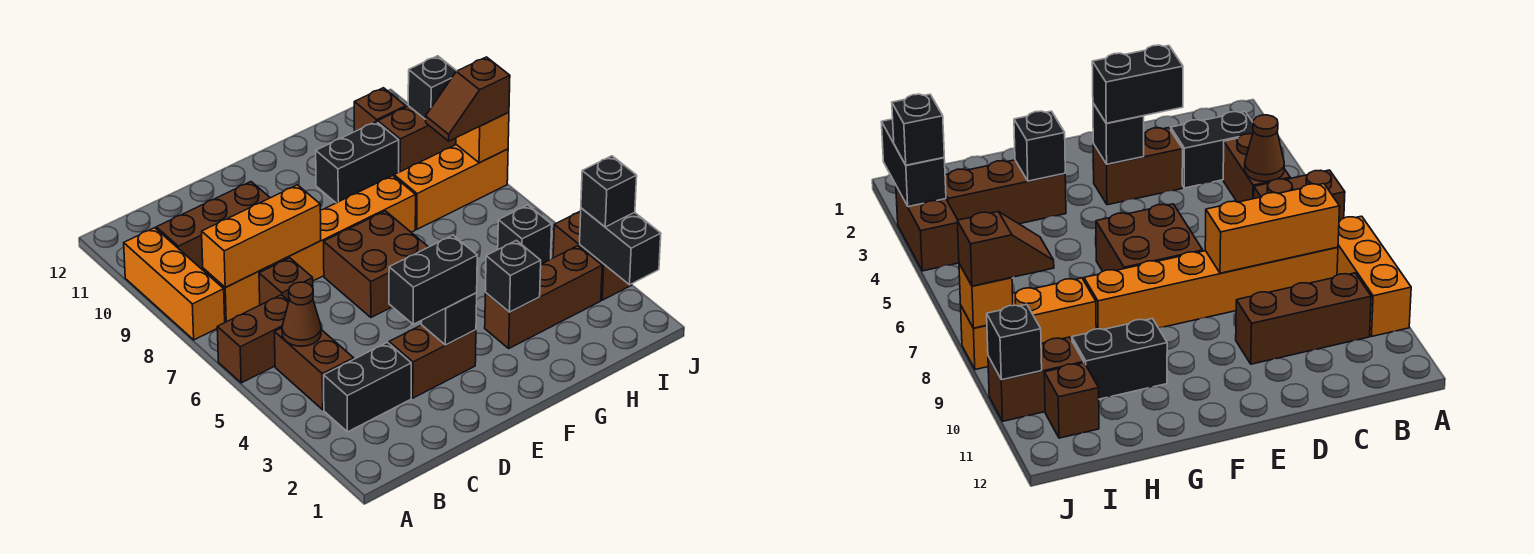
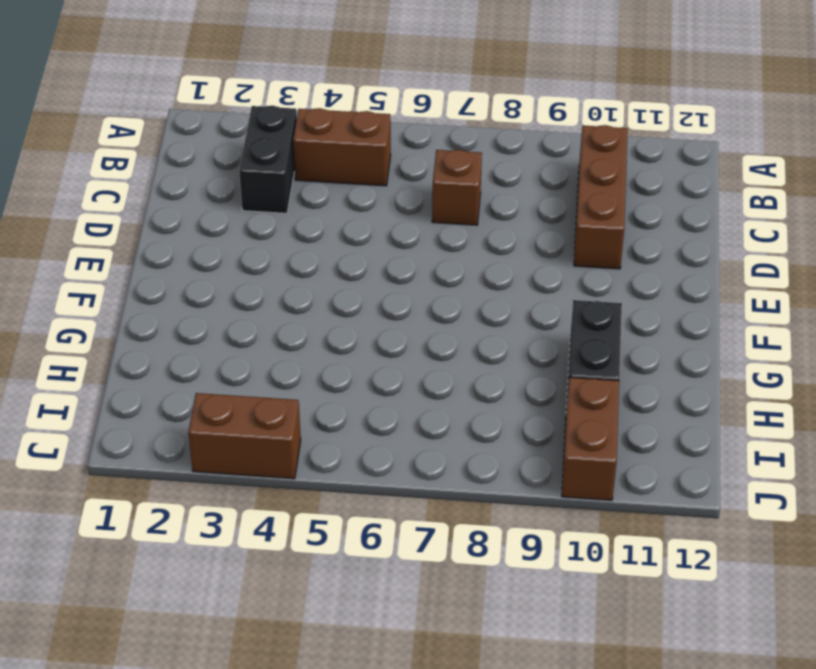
none -> brown 1x2 brick [217,295,289,383]
none -> orange 1x3 brick [124,228,225,340]
none -> orange 1x6 brick [203,176,416,322]

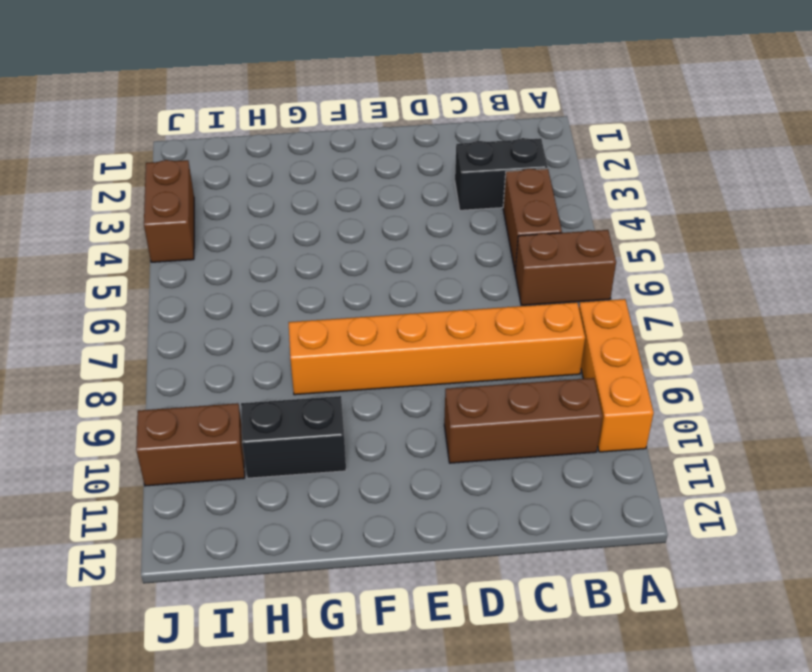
none -> brown 1x1 brick [259,258,313,305]
none -> brown 1x2 brick [389,325,476,398]
none -> brown 2x2 brick [324,211,428,317]

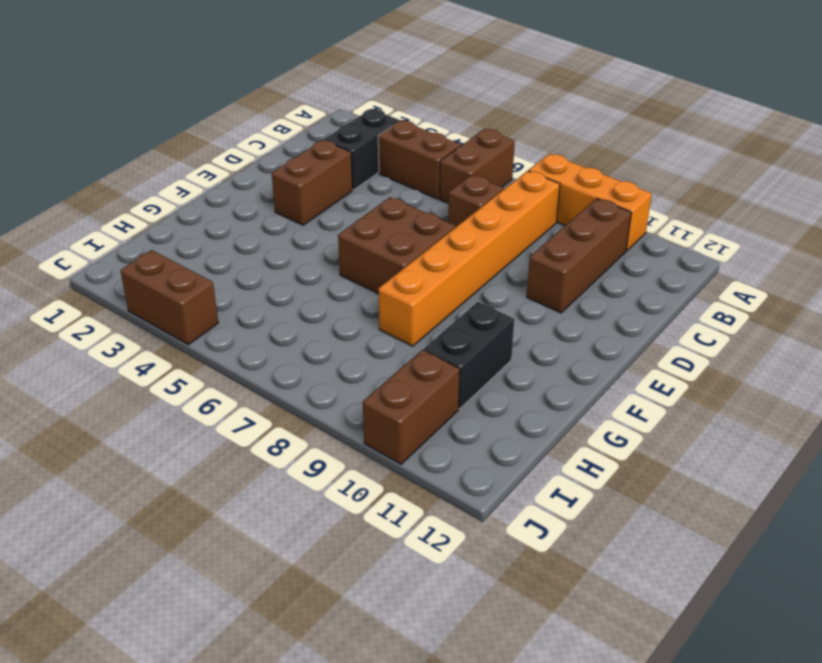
none -> brown 1x3 brick [485,246,602,348]
none -> orange 1x3 brick [394,145,508,229]
none -> black 1x1 brick [498,205,552,264]

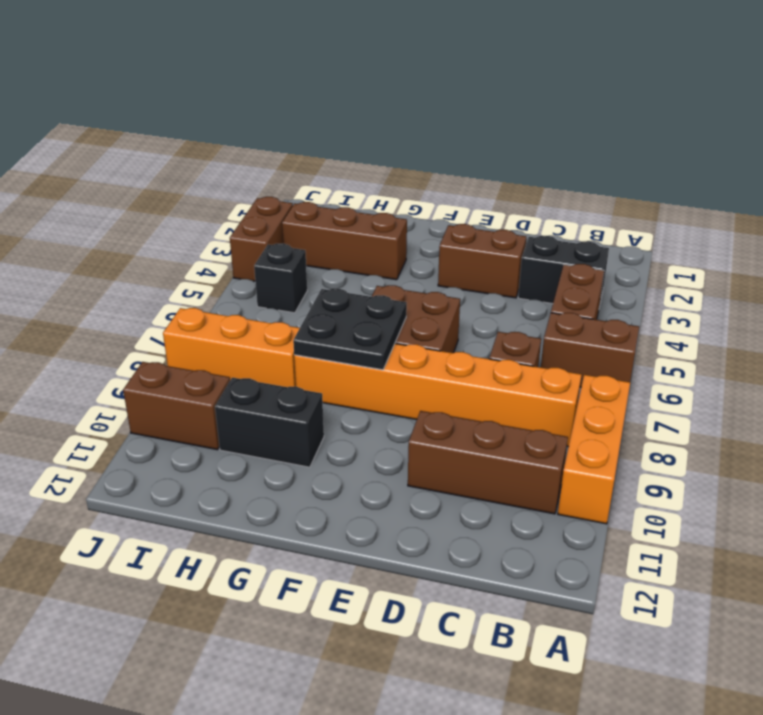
black 2x2 plate [293,288,407,370] -> none
none -> brown 1x1 brick [354,88,406,132]
none -> brown 1x1 cone [282,282,321,346]
none -> orange 1x3 brick [202,185,321,287]

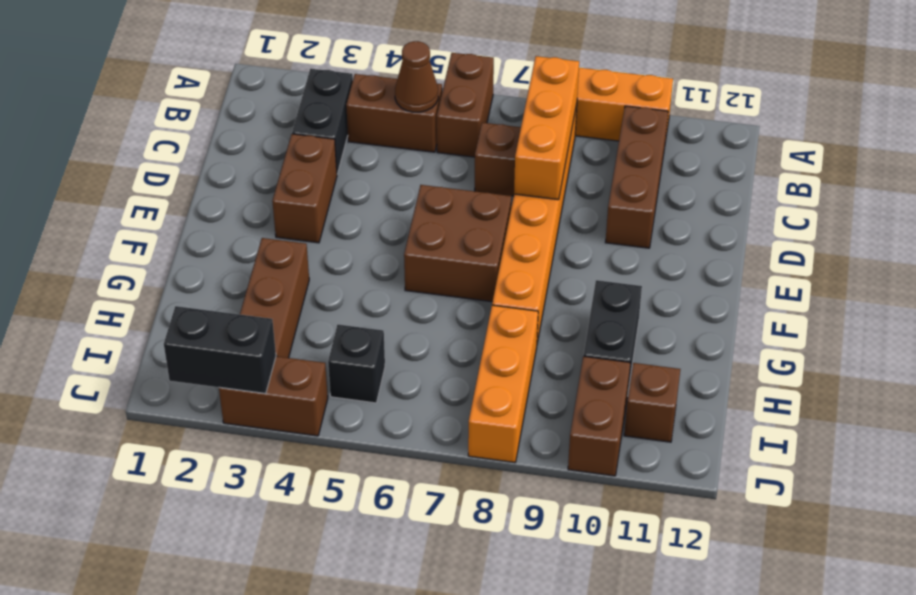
none -> black 1x1 brick [421,293,477,345]
none -> black 1x1 brick [485,240,541,312]
none -> orange 1x1 brick [456,112,509,163]

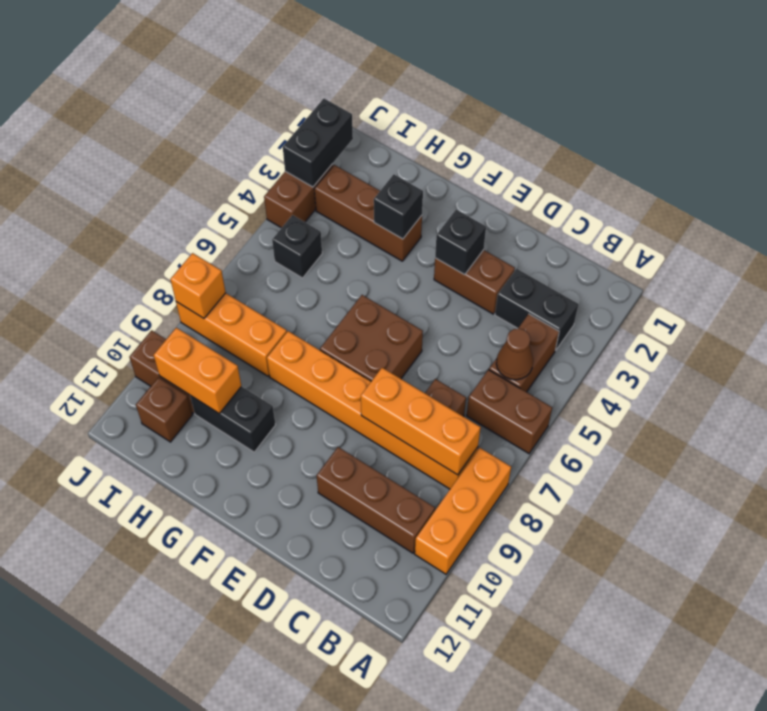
orange 1x2 brick [154,328,241,414] -> none
none -> black 1x1 brick [408,56,456,119]
none -> black 1x2 brick [389,235,477,324]
none -> brown 1x2 slope [426,57,510,141]

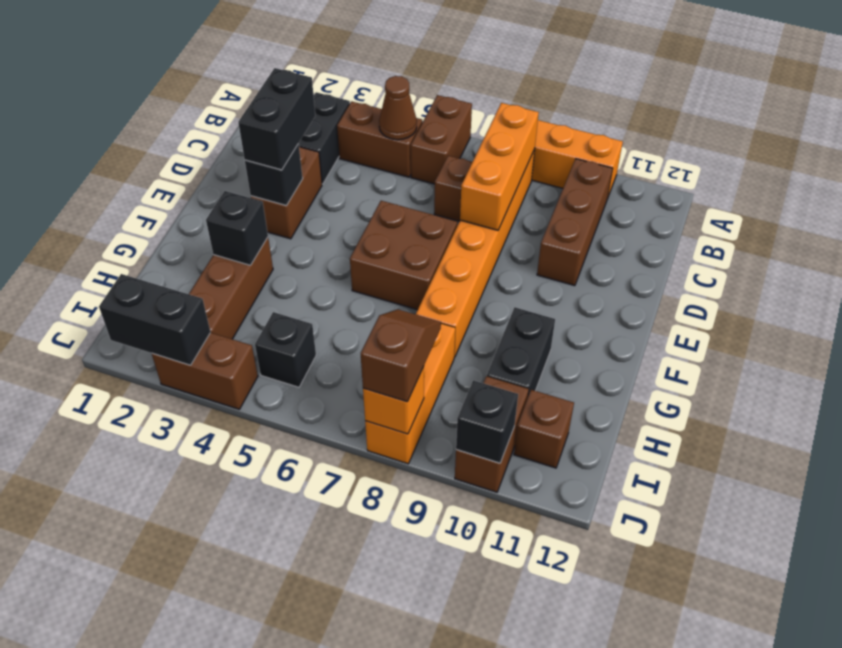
none -> black 1x1 brick [581,156,637,227]

